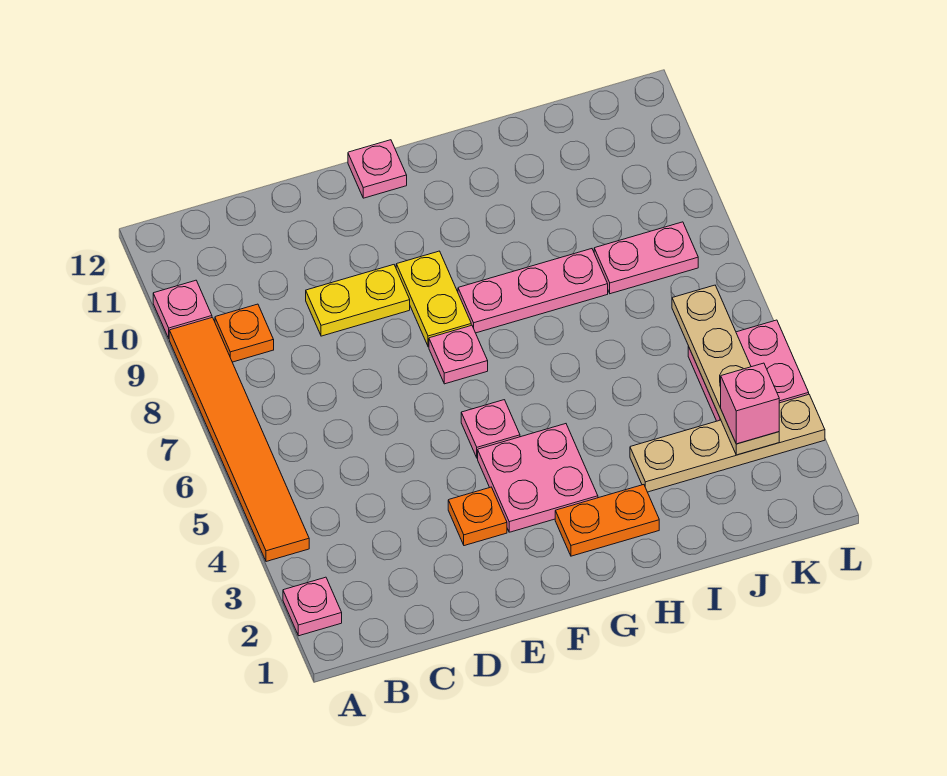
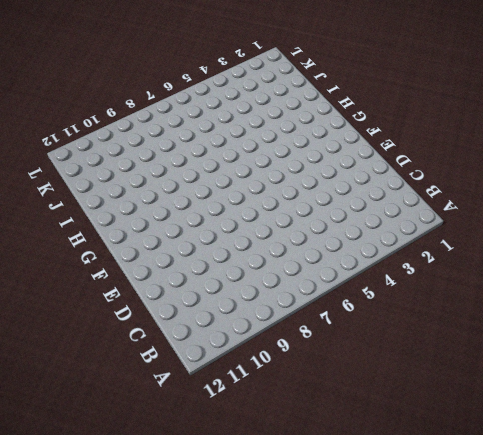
none -> pink 1x1 plate [283,577,342,636]
none -> orange 1x6 tile [169,317,309,562]
none -> pink 1x1 plate [153,280,212,338]

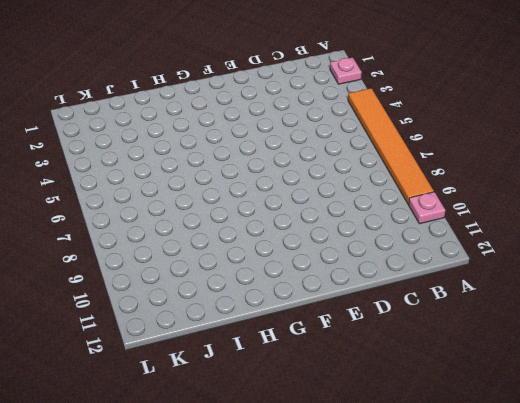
none -> orange 1x1 plate [215,304,274,362]
none -> yellow 1x2 plate [306,265,410,336]
none -> orange 1x1 plate [448,487,507,546]

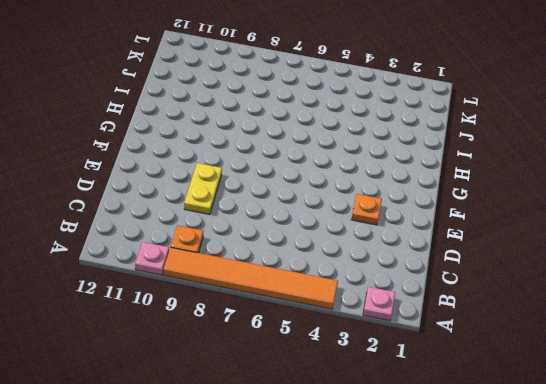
none -> pink 2x2 plate [478,424,598,532]
none -> pink 1x1 plate [461,400,520,458]
none -> pink 1x1 plate [429,325,488,384]

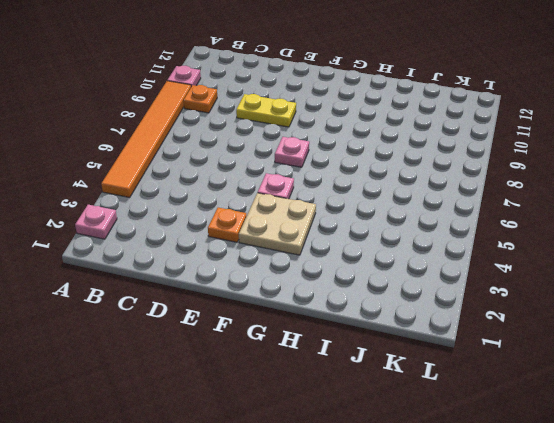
tan 2x2 plate [239,193,316,255] -> pink 2x2 plate [478,424,598,532]
none -> yellow 1x2 plate [396,251,471,347]
none -> pink 1x1 plate [348,140,407,198]
none -> orange 1x2 plate [555,485,659,556]

